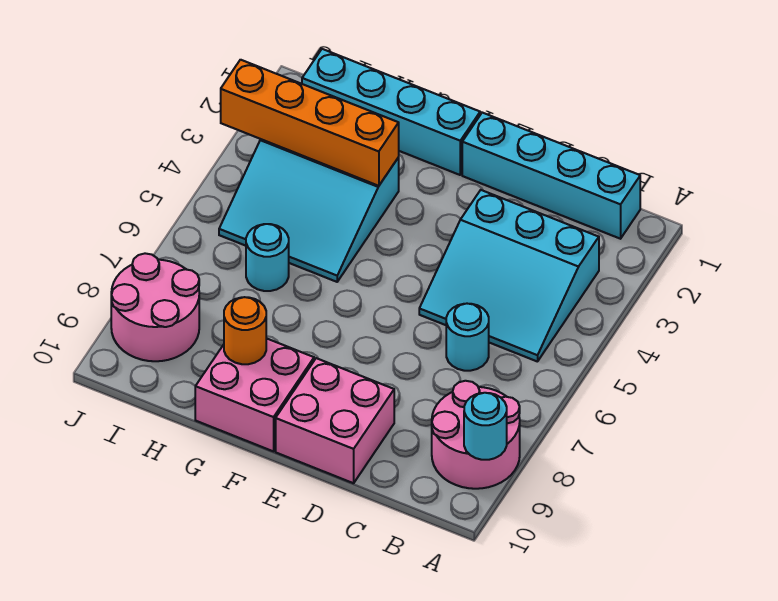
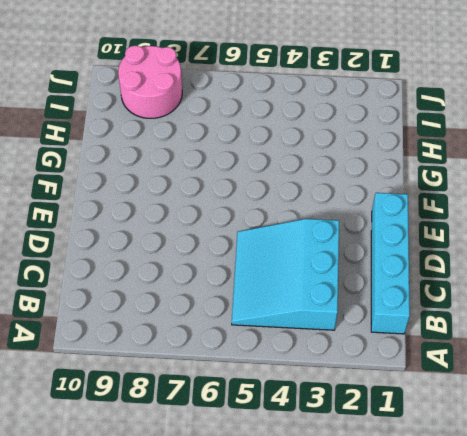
none -> pink 2x2 round brick [432,381,520,489]
none -> cyan 1x1 round brick [446,304,489,371]
none -> pink 2x2 brick [276,358,394,483]

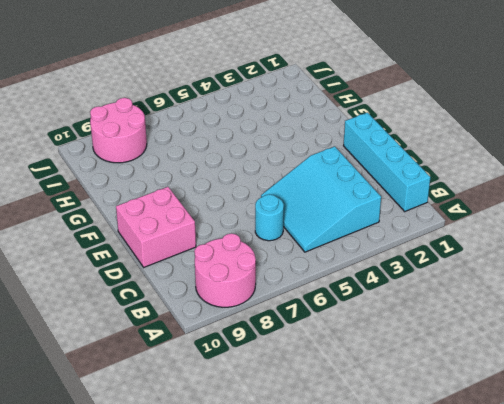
none -> cyan 1x4 brick [302,49,480,175]
none -> pink 2x2 brick [195,338,314,451]
none -> cyan 3x3 slope [219,139,399,282]

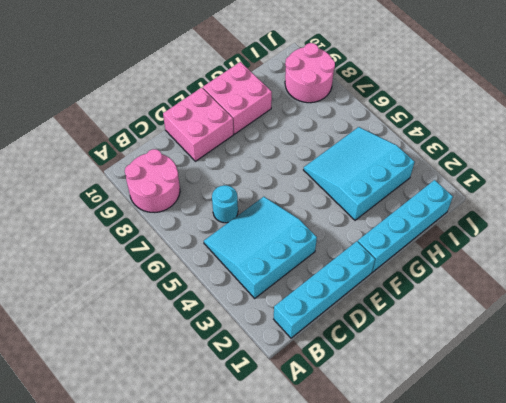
none -> cyan 1x1 round brick [246,224,289,291]
none -> cyan 1x1 round brick [464,393,507,460]
none -> orange 1x4 brick [221,60,399,186]

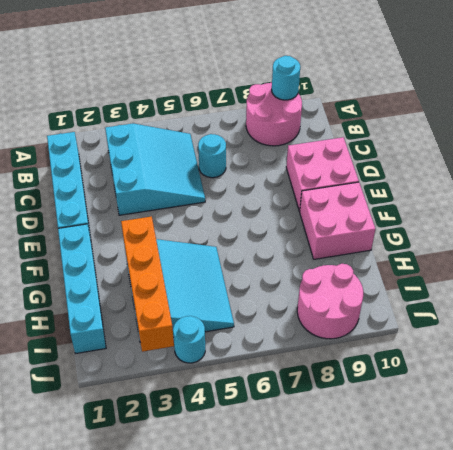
cyan 1x1 round brick [173,316,205,363] -> cyan 1x1 round brick moved to [246,224,289,291]
none -> orange 1x1 round brick [224,297,266,364]

